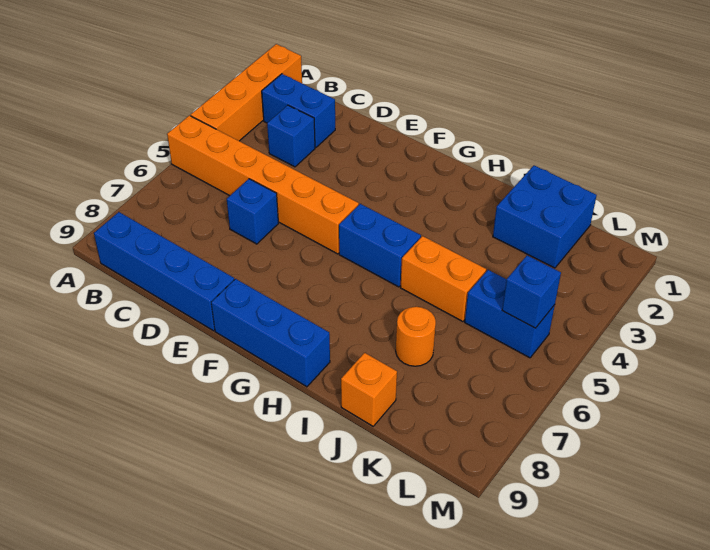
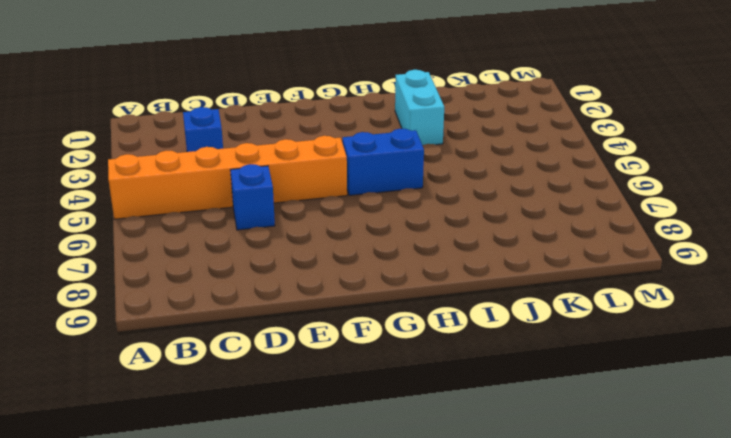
cyan 1x2 brick [395,70,444,145] -> none
none -> orange 1x4 brick [191,44,302,141]
none -> blue 1x2 brick [262,74,335,148]
none -> blue 1x4 brick [94,212,234,331]

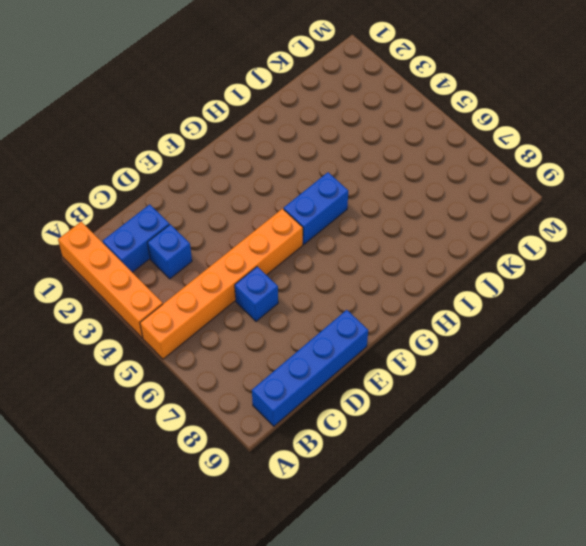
none -> blue 1x3 brick [211,279,330,387]
none -> orange 1x2 brick [401,236,486,322]
none -> blue 2x2 brick [493,166,597,268]

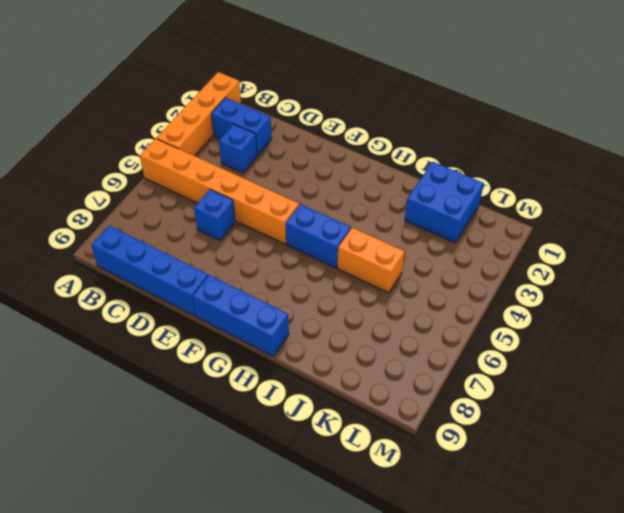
none -> orange 1x1 round brick [396,307,436,366]
none -> orange 1x1 brick [341,353,397,426]
none -> blue 1x2 brick [465,270,555,358]

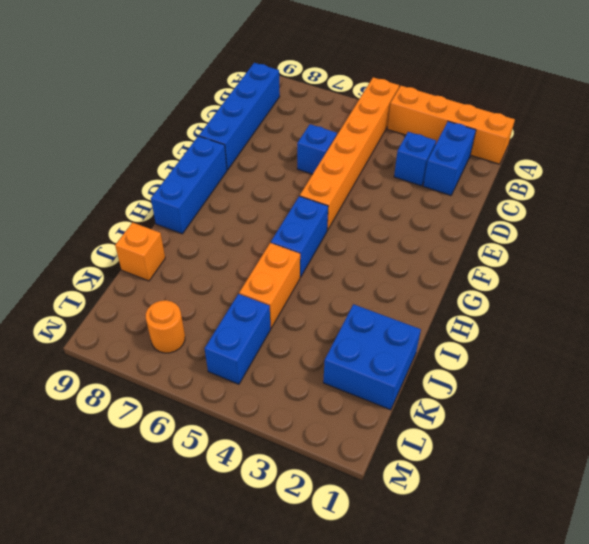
orange 1x1 round brick [146,300,185,353] -> orange 1x1 round brick moved to [396,307,436,366]
none -> blue 1x1 brick [502,255,561,328]

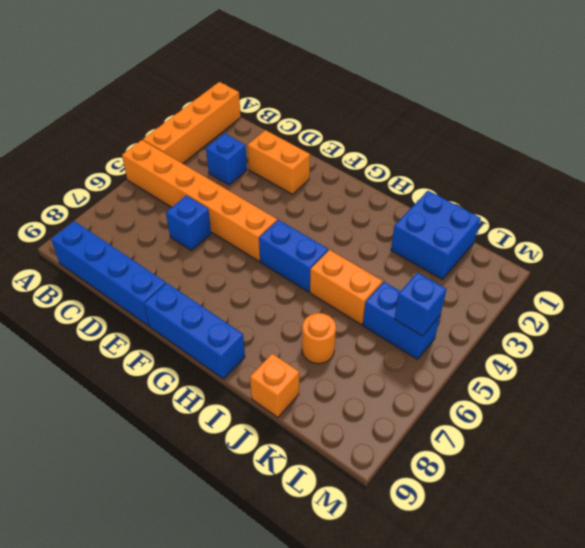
orange 1x2 brick [248,130,310,194] -> none
none -> blue 1x2 brick [262,74,335,148]

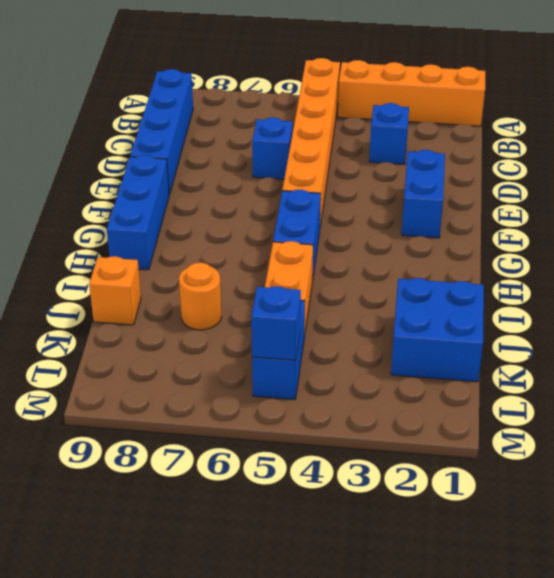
blue 1x2 brick [402,150,445,238] -> blue 1x2 brick moved to [262,74,335,148]

